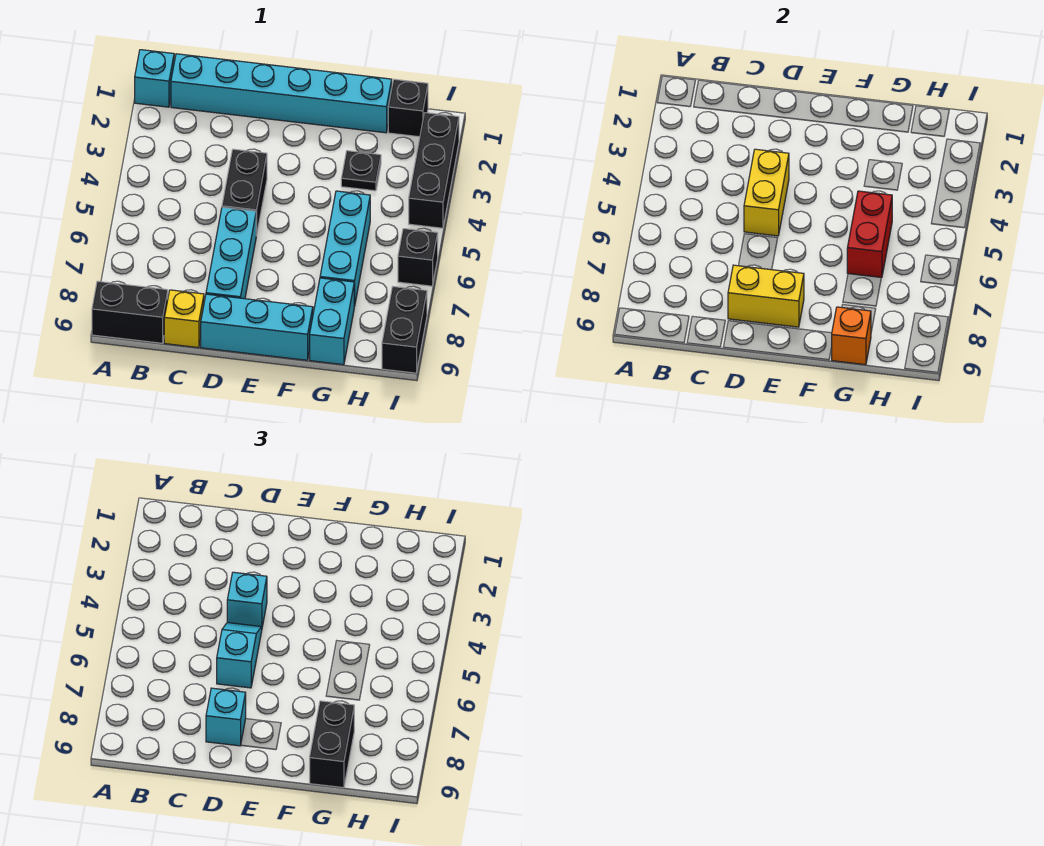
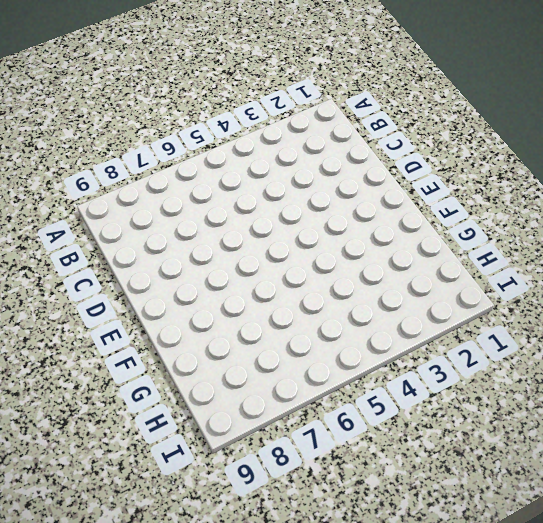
none -> cyan 1x1 brick [135,50,174,107]
none -> black 1x2 brick [92,281,168,343]
none -> cyan 1x6 brick [171,54,392,133]

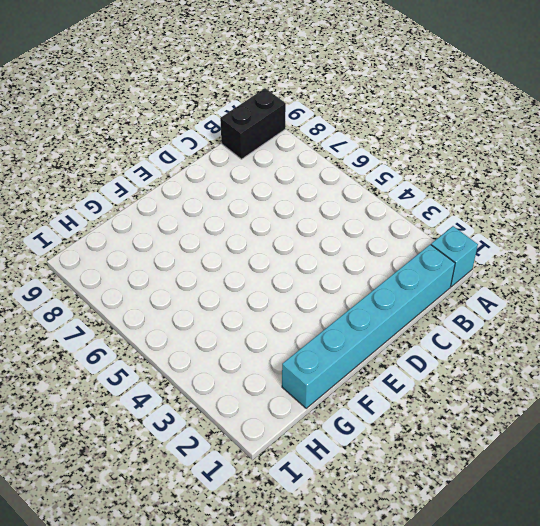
none -> yellow 1x1 brick [164,290,204,348]
none -> black 1x2 brick [222,149,267,236]
none -> cyan 1x3 brick [206,207,256,299]

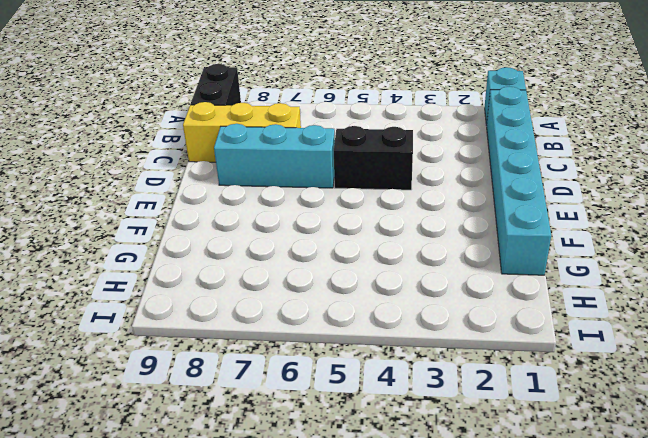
yellow 1x3 brick [183,102,301,162] -> yellow 1x1 brick [164,290,204,348]
none -> cyan 1x3 brick [201,294,313,360]
none -> black 1x1 plate [341,151,381,191]
none -> cyan 1x3 brick [320,191,370,306]

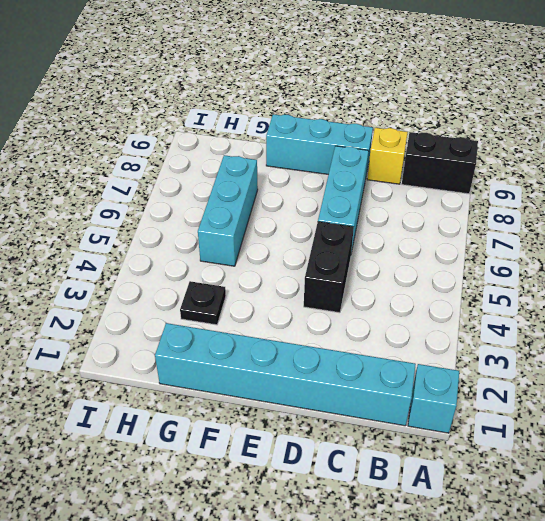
none -> cyan 1x2 brick [310,278,354,365]
none -> black 1x1 brick [388,79,428,137]
none -> black 1x3 brick [409,113,459,228]

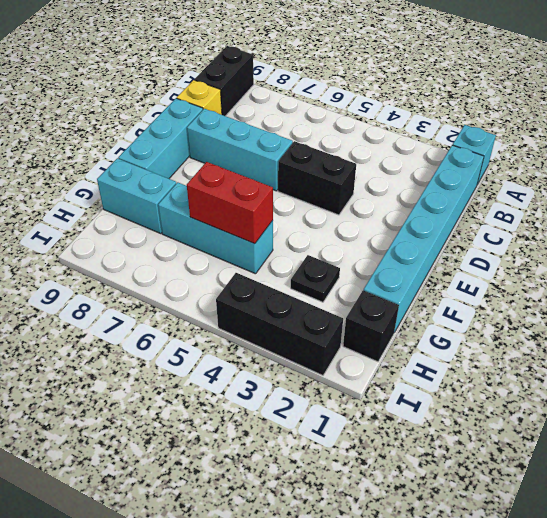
none -> black 1x1 brick [398,229,438,286]
none -> black 1x2 brick [382,287,427,373]
none -> yellow 1x2 brick [744,149,789,236]

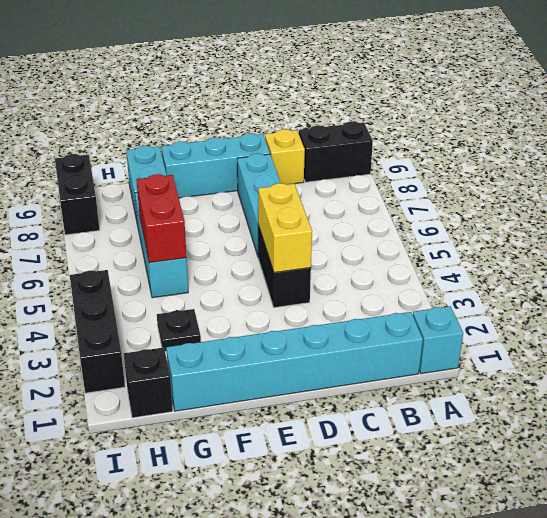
none -> black 1x1 brick [398,229,438,286]
none -> yellow 1x2 brick [728,265,804,327]
none -> orange 1x1 brick [832,307,871,365]

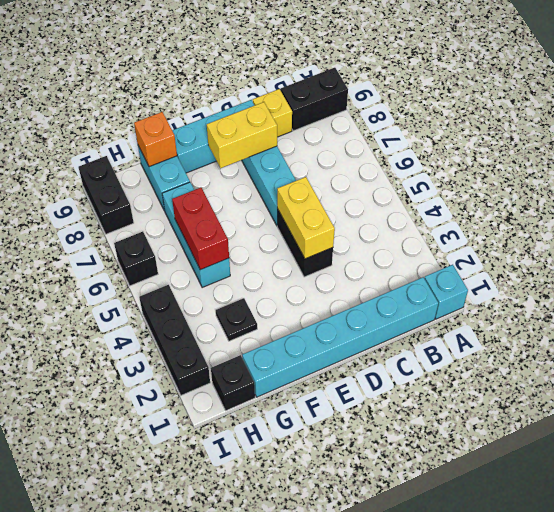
none -> cyan 1x1 brick [227,572,267,627]
none -> cyan 1x2 slope [217,623,262,688]
none -> cyan 1x1 brick [206,688,246,746]

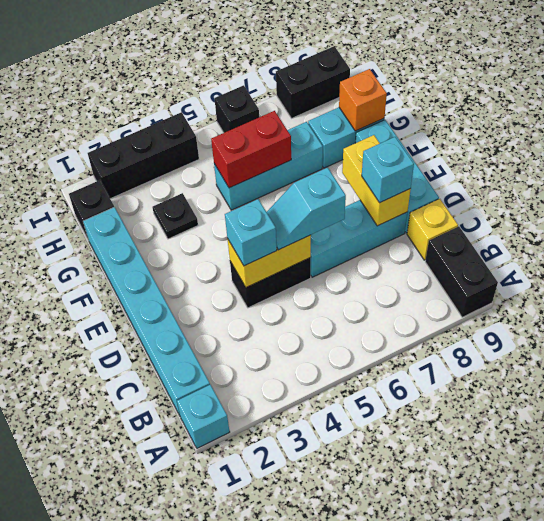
none -> black 1x2 brick [310,701,354,788]

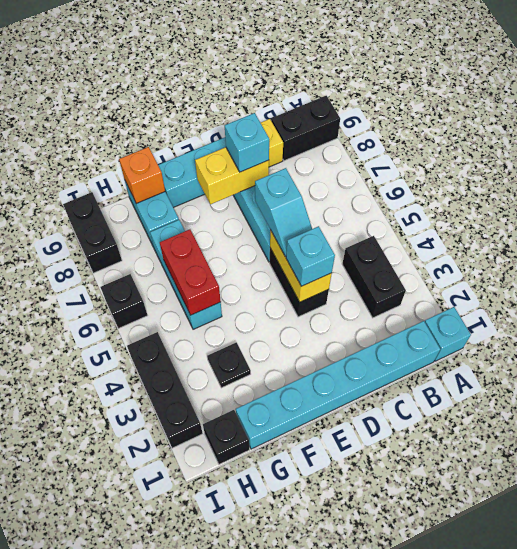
black 1x2 brick [342,236,406,318] -> black 1x2 brick moved to [310,701,354,788]

